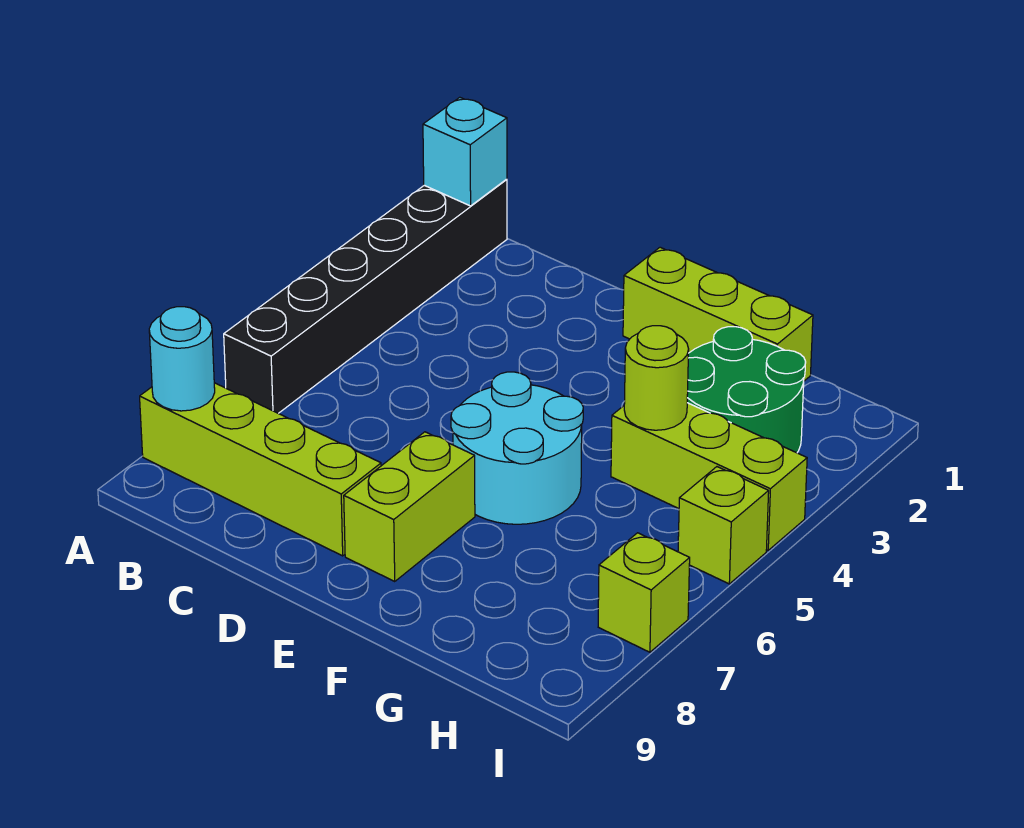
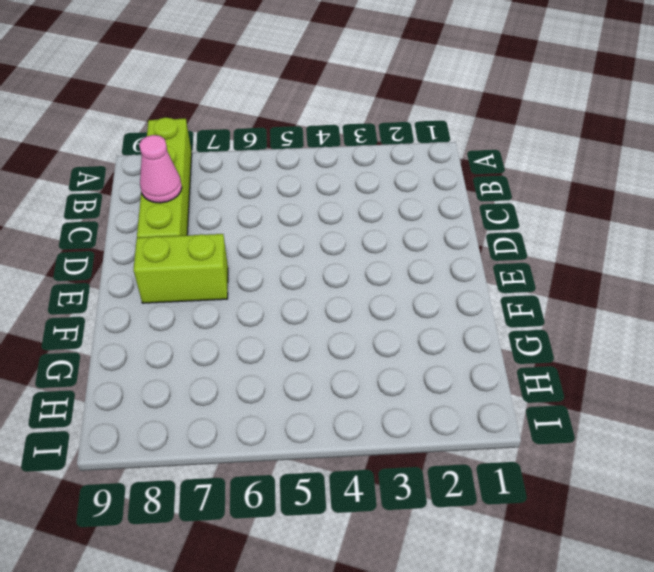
pink 1x1 cone [139,135,182,203] -> none
none -> black 1x6 brick [224,179,507,413]
none -> lime 1x3 brick [623,247,813,381]
none -> cyan 2x2 round brick [451,372,583,524]

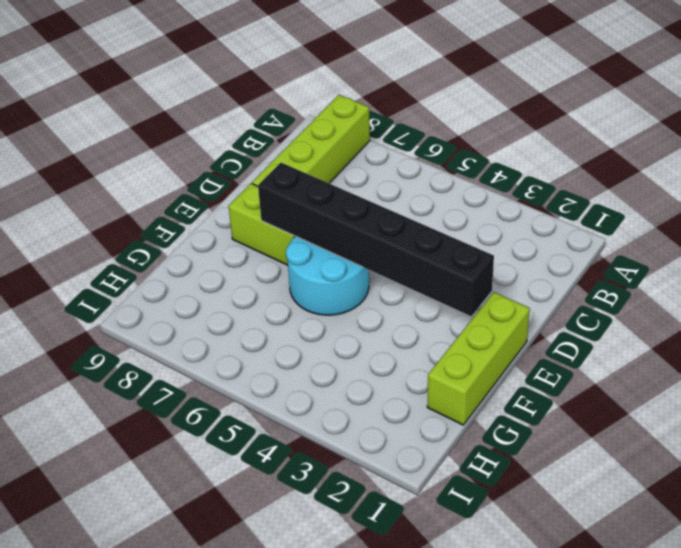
black 1x6 brick [258,163,494,316] -> black 1x6 brick moved to [224,179,507,413]
none -> green 2x2 round brick [687,327,806,453]
none -> lime 1x3 brick [611,403,807,550]
none -> lime 1x1 brick [678,467,769,584]

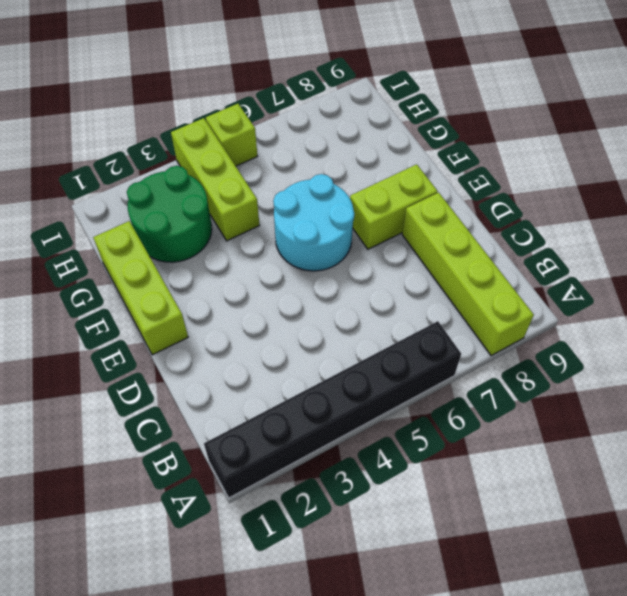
none -> lime 1x1 brick [598,533,690,652]
none -> cyan 1x1 brick [423,97,507,206]
none -> cyan 1x1 round brick [149,307,215,411]

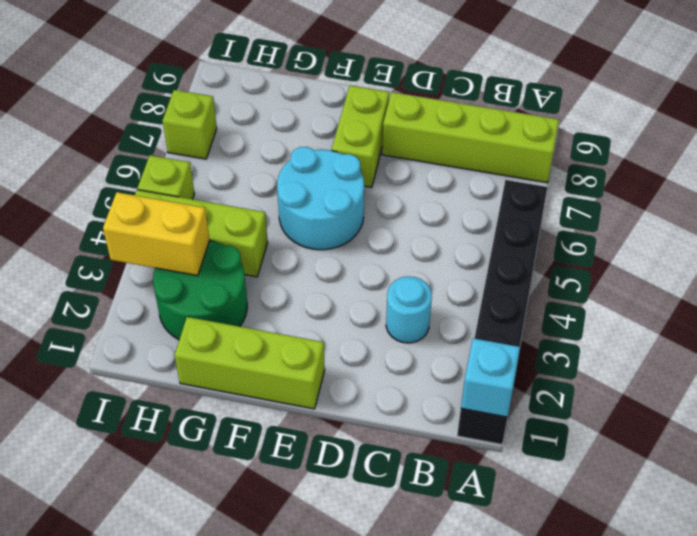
cyan 1x1 round brick [386,276,432,343] -> cyan 1x1 round brick moved to [149,307,215,411]
yellow 1x2 brick [103,192,210,276] -> none
none -> lime 1x1 round brick [624,326,689,430]

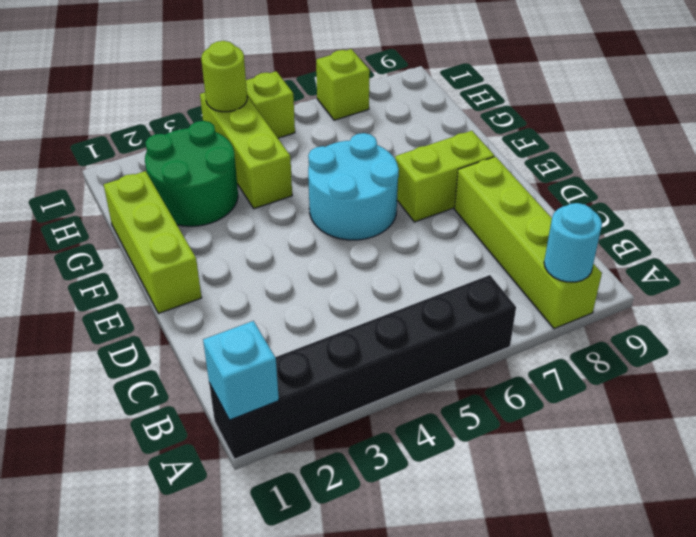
lime 1x1 round brick [201,41,247,112] -> lime 1x1 round brick moved to [624,326,689,430]

